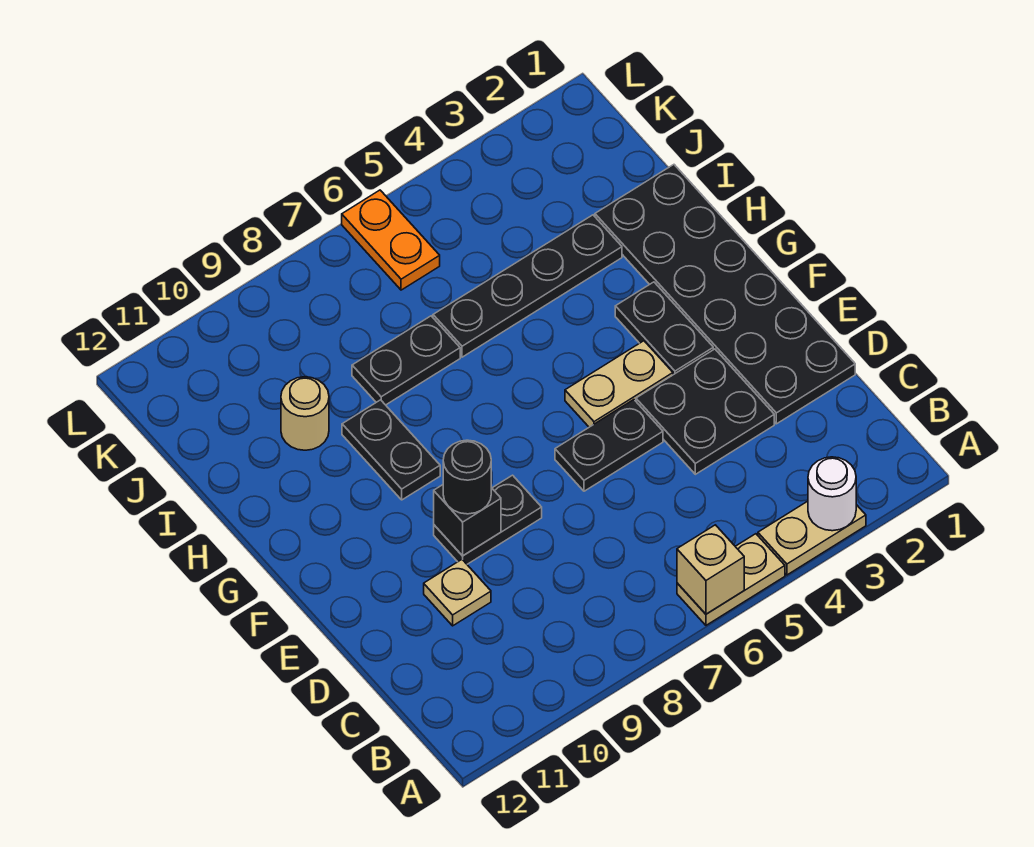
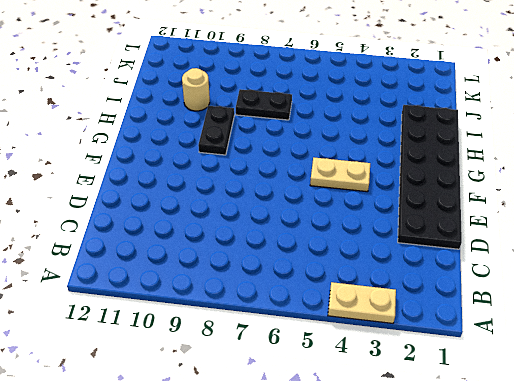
none -> tan 1x2 plate [677,534,785,625]
none -> black 2x2 plate [636,349,774,474]
none -> tan 1x1 plate [424,560,491,626]

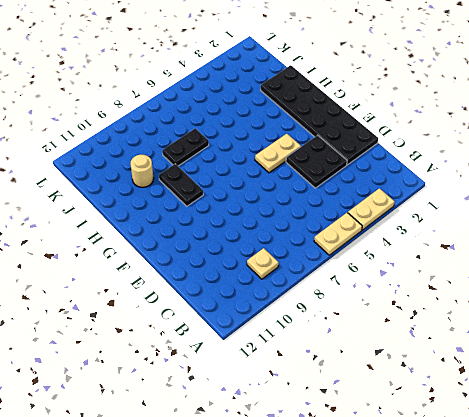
tan 1x1 plate [247,248,279,279] -> tan 1x1 plate moved to [424,560,491,626]
none -> black 1x2 plate [555,400,663,491]
none -> black 1x2 plate [434,475,542,564]
none -> black 1x2 plate [615,282,713,375]

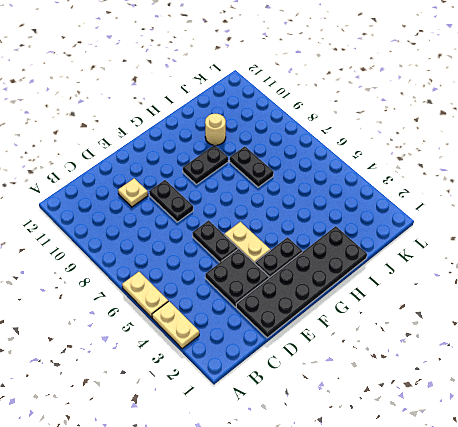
none -> black 1x4 plate [433,215,622,357]
none -> orange 1x2 plate [342,190,440,290]
none -> white 1x1 round brick [808,457,856,531]

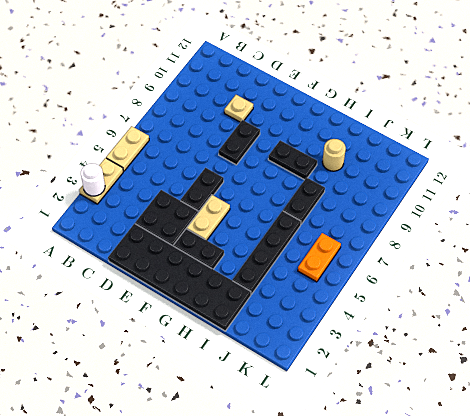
orange 1x2 plate [298,233,341,282] -> orange 1x2 plate turned to [342,190,440,290]
none -> tan 1x1 brick [677,525,744,614]
none -> black 1x1 brick [434,485,501,556]
none -> black 1x1 round brick [443,440,491,514]

